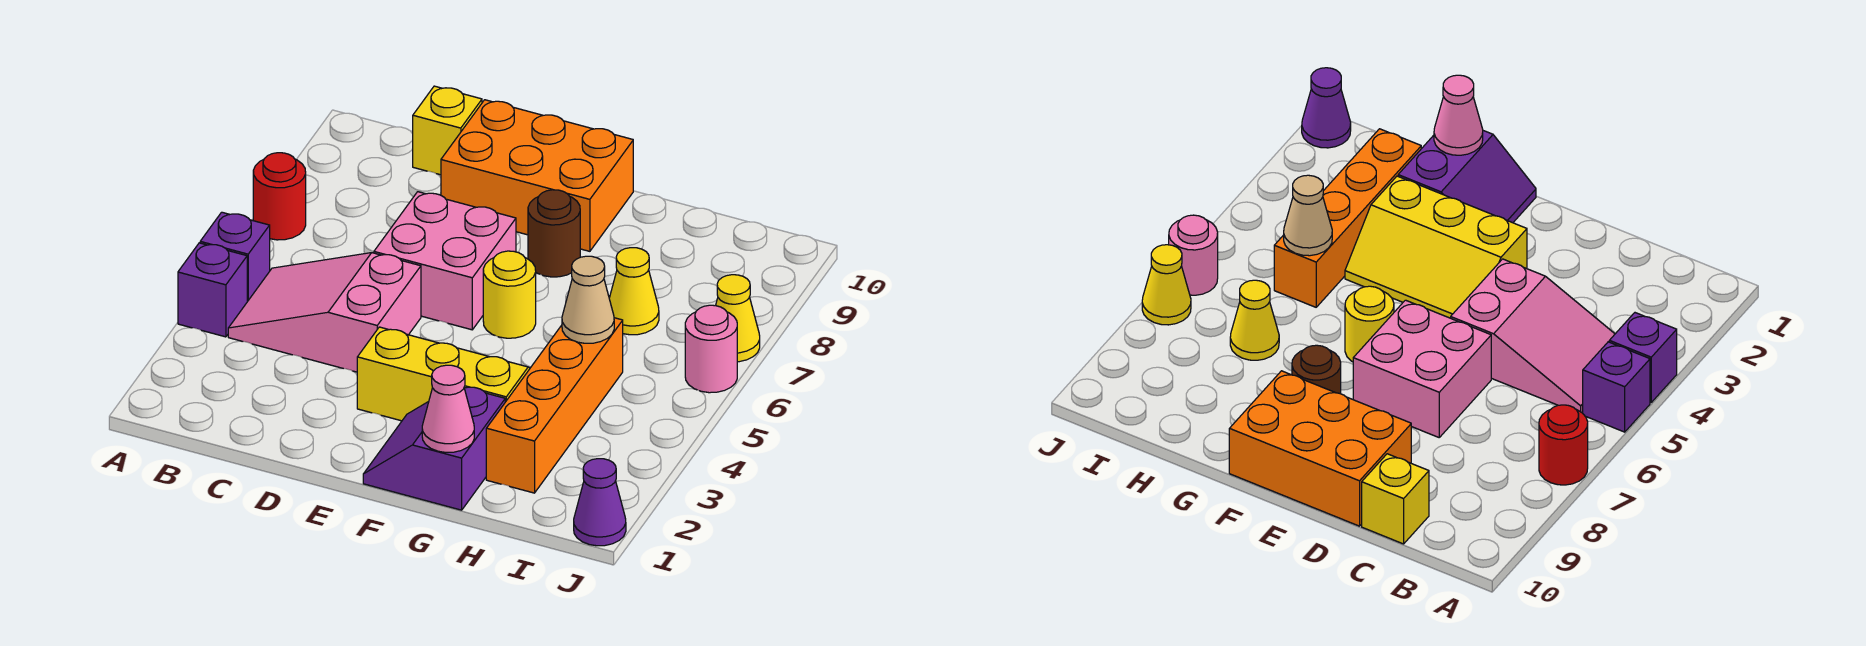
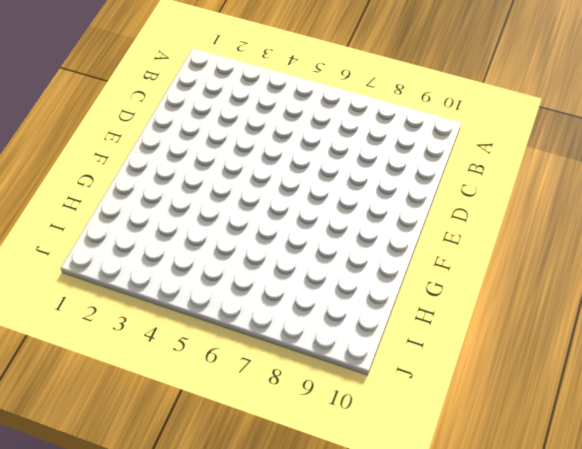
none -> purple 1x1 brick [178,243,247,337]
none -> purple 1x1 brick [200,212,270,302]
none -> red 1x1 round brick [253,153,306,240]

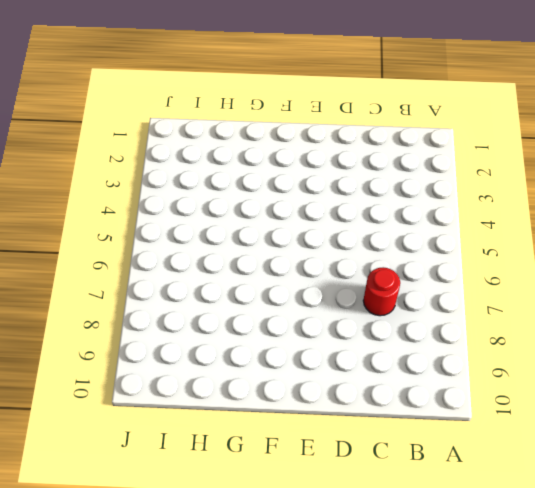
red 1x1 round brick [363,267,400,316] -> red 1x1 round brick moved to [253,153,306,240]
none -> purple 1x1 brick [178,243,247,337]
none -> purple 1x1 brick [200,212,270,302]
none -> pink 2x3 slope [228,253,421,372]

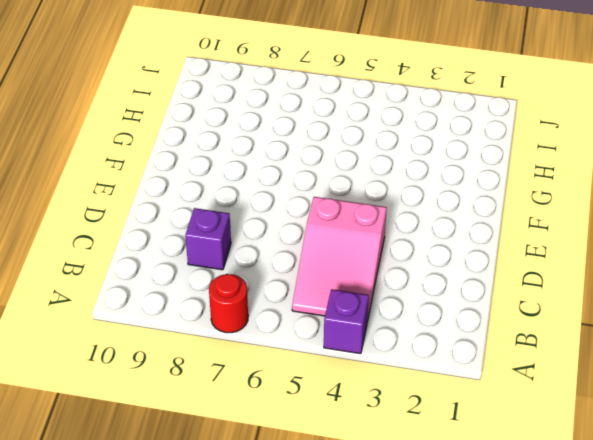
purple 1x1 brick [185,208,231,270] -> purple 1x1 brick moved to [200,212,270,302]
none -> yellow 1x1 brick [413,86,482,175]
none -> pink 2x2 brick [374,192,516,330]
none -> orange 2x3 brick [441,100,633,251]

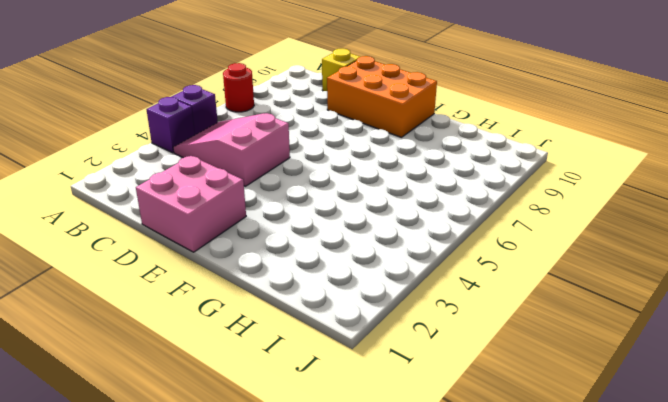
pink 2x2 brick [136,156,246,252] -> pink 2x2 brick moved to [374,192,516,330]
none -> yellow 2x3 slope [357,327,530,421]
none -> purple 2x2 slope [363,387,505,510]
none -> yellow 1x1 round brick [483,251,536,338]

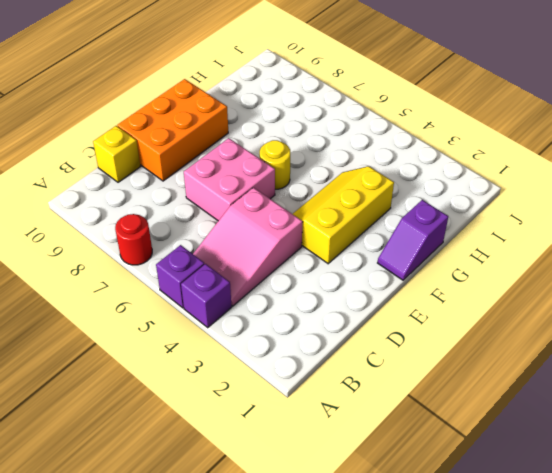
purple 1x2 slope [378,200,448,280] -> purple 2x2 slope [363,387,505,510]
none -> brown 1x1 round brick [528,190,580,277]
none -> orange 1x4 brick [486,318,623,493]
none -> yellow 1x1 cone [609,248,659,335]

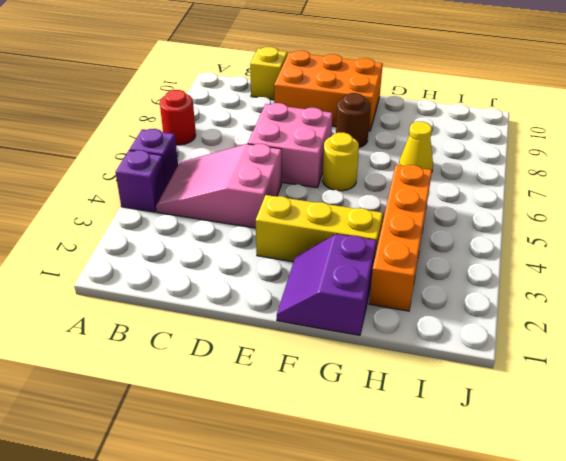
none -> purple 1x1 cone [574,459,626,546]
none -> pink 1x1 round brick [685,305,737,393]
none -> yellow 1x1 cone [716,275,760,362]

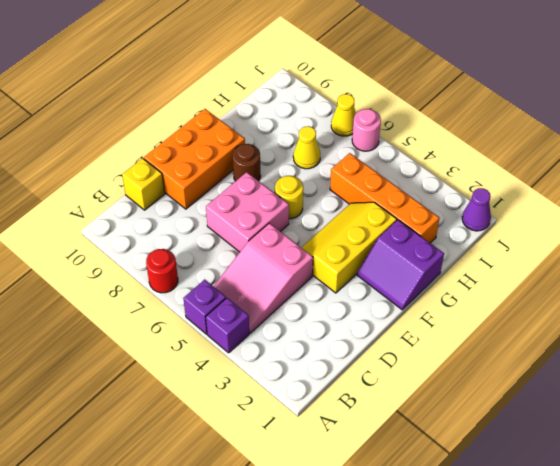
none -> pink 1x1 cone [422,365,474,452]
none -> tan 1x1 cone [562,256,614,343]

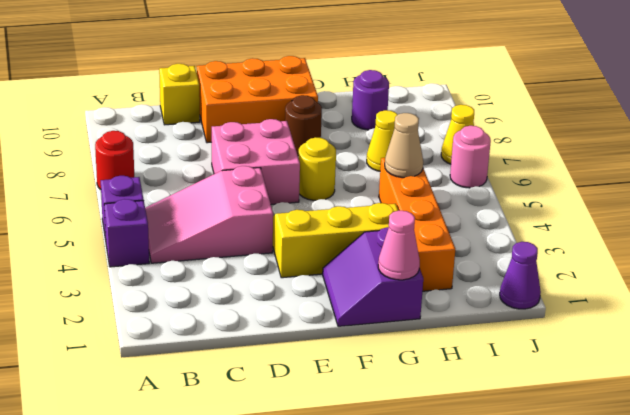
purple 1x1 round brick [352,70,389,130] -> none

